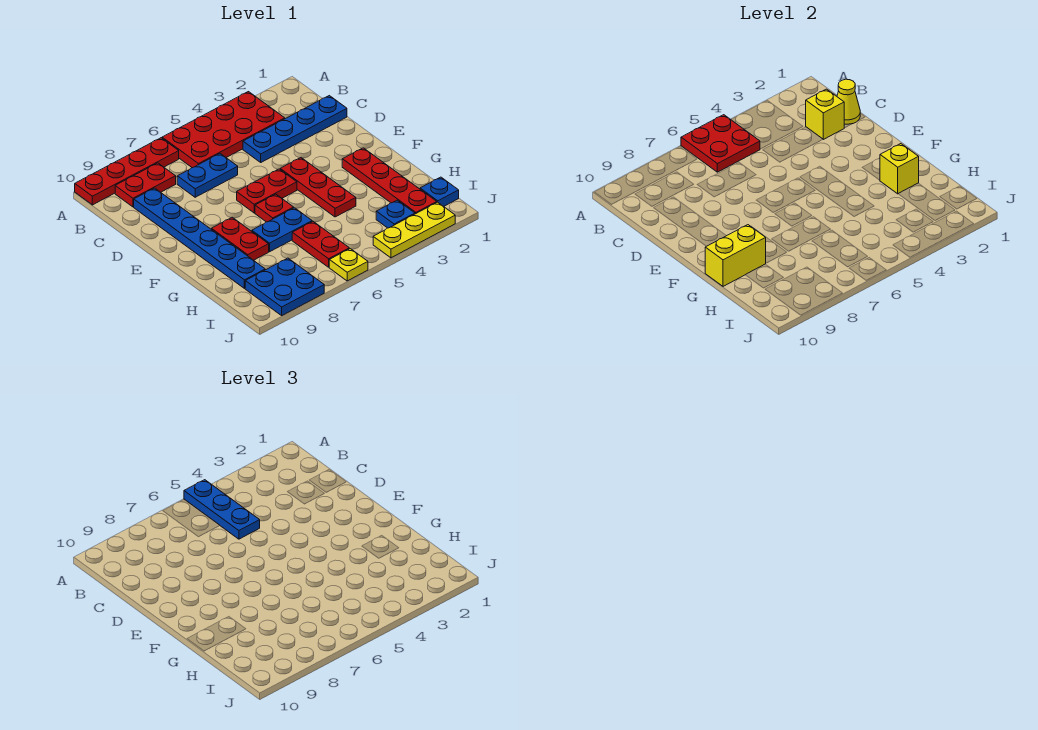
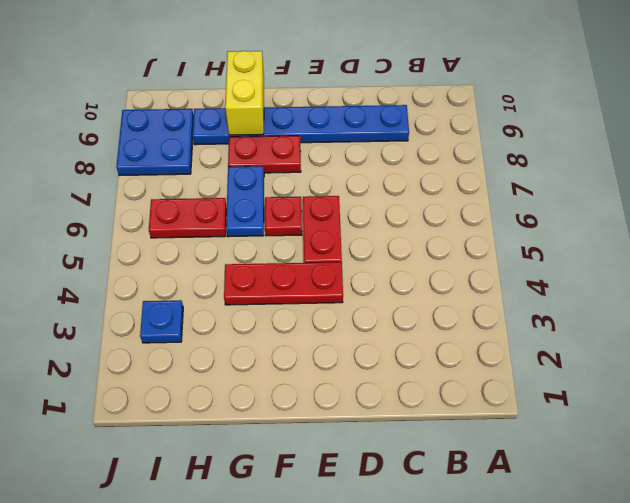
none -> red 2x4 plate [162,92,285,168]
none -> red 1x4 plate [75,138,179,205]
none -> red 1x2 plate [115,163,176,207]

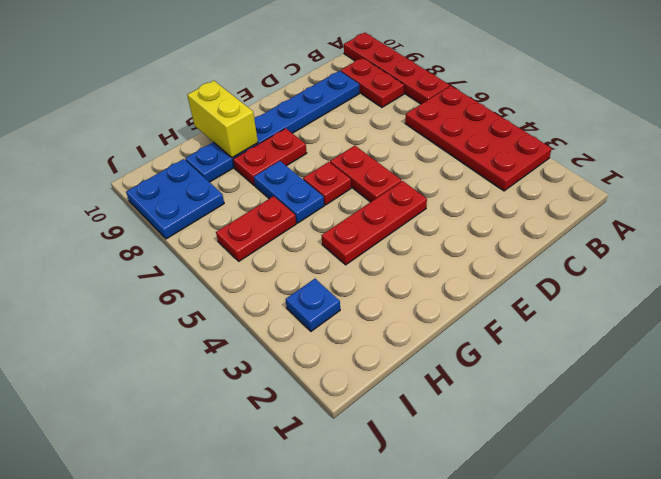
none -> blue 1x4 plate [243,96,347,162]
none -> blue 1x2 plate [177,154,238,197]
none -> red 1x4 plate [342,148,437,214]

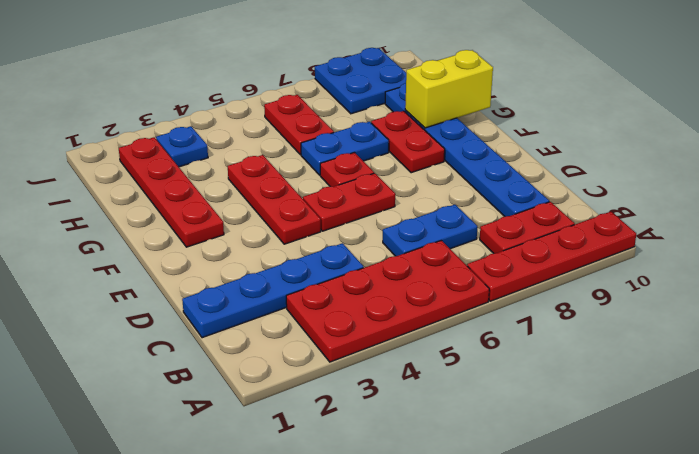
none -> blue 1x1 plate [420,177,459,206]
none -> yellow 1x3 plate [373,202,455,258]
none -> yellow 1x1 plate [329,249,368,281]

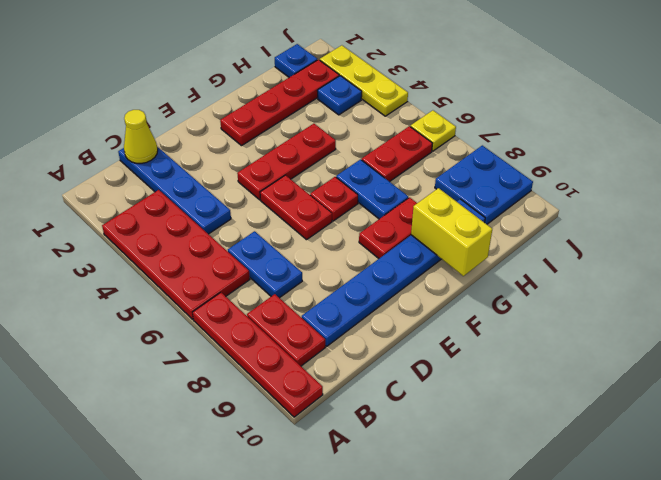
none -> red 2x2 plate [681,115,760,172]
none -> yellow 1x1 brick [806,89,844,139]
none -> yellow 1x1 brick [880,144,919,194]

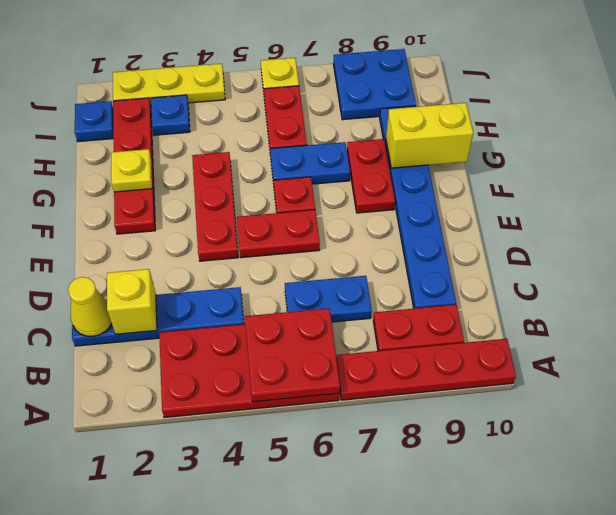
yellow 1x1 plate [111,149,152,192] -> yellow 1x1 brick [880,144,919,194]
none -> blue 1x3 plate [184,480,260,539]

